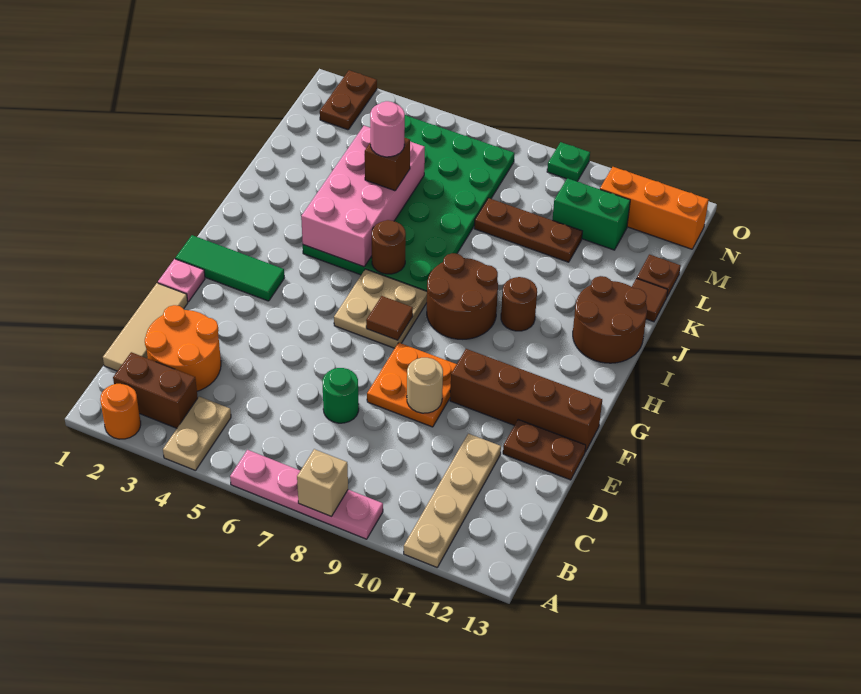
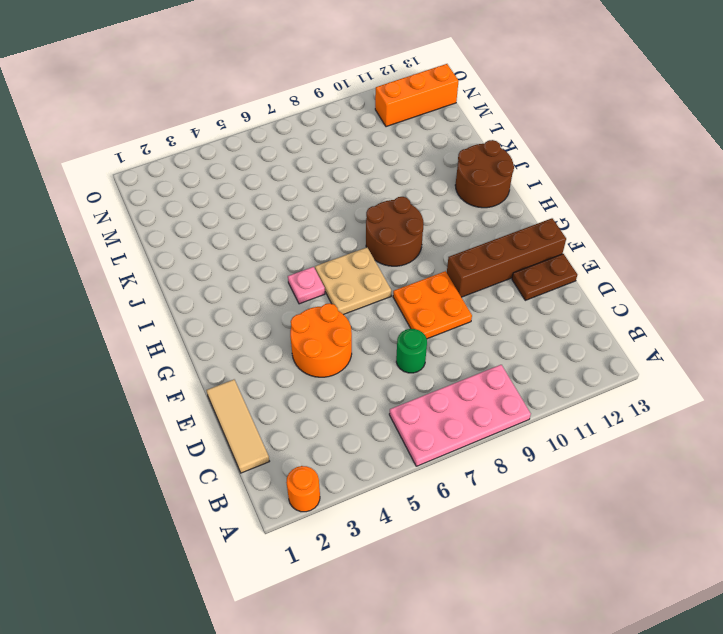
pink 2x4 plate [389,365,531,466] -> pink 1x4 plate [230,450,383,539]
orange 2x2 round brick [290,303,352,377] -> orange 2x2 round brick moved to [145,305,221,391]
pink 1x1 plate [288,267,325,304] -> pink 1x1 plate moved to [158,259,205,302]
none -> tan 1x2 plate [163,397,231,471]
none -> tan 1x4 plate [404,434,501,567]
none -> brown 1x2 brick [113,352,198,428]
none -> green 1x3 tile [175,235,284,301]

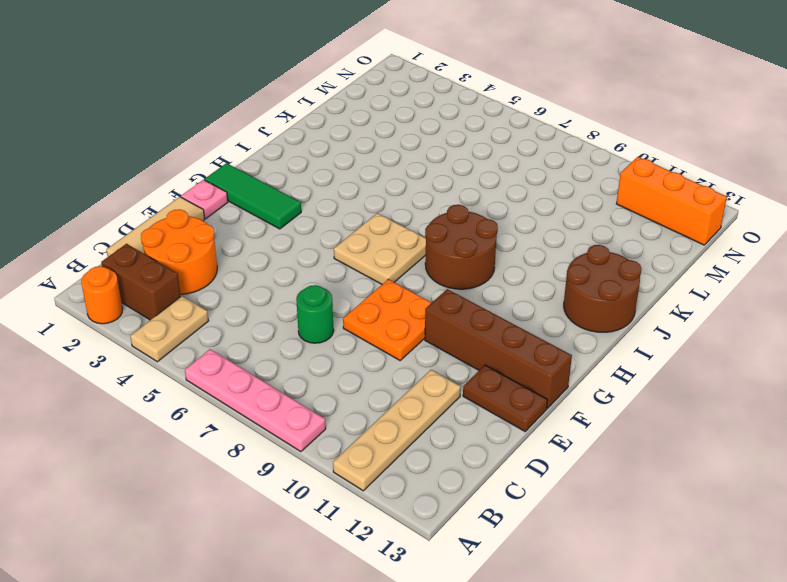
none -> green 4x6 plate [303,115,515,291]
none -> brown 1x1 round brick [501,277,537,331]
none -> brown 1x1 tile [632,278,668,322]
none -> brown 1x3 plate [474,198,582,262]

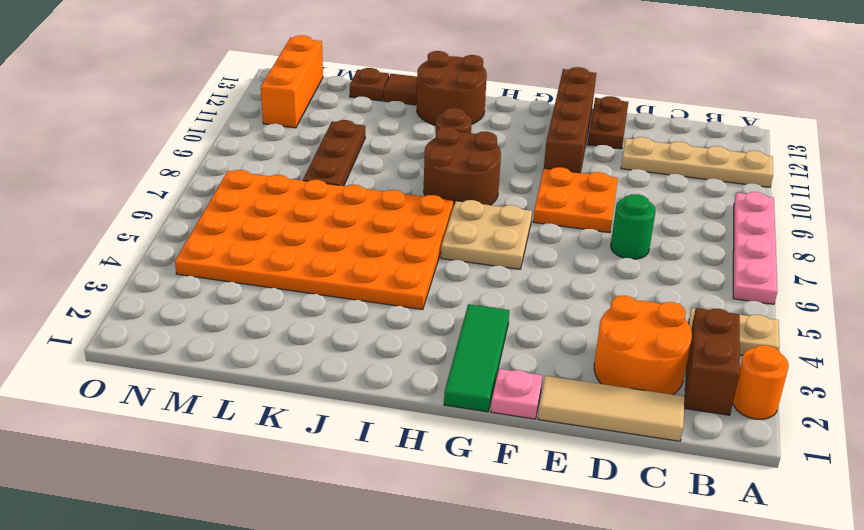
orange 4x6 plate [175,170,454,310] -> green 4x6 plate [303,115,515,291]
none -> green 1x2 brick [553,178,630,250]
none -> brown 1x2 plate [320,70,377,130]
none -> green 1x1 plate [547,142,590,181]
none -> tan 1x1 brick [297,449,348,516]

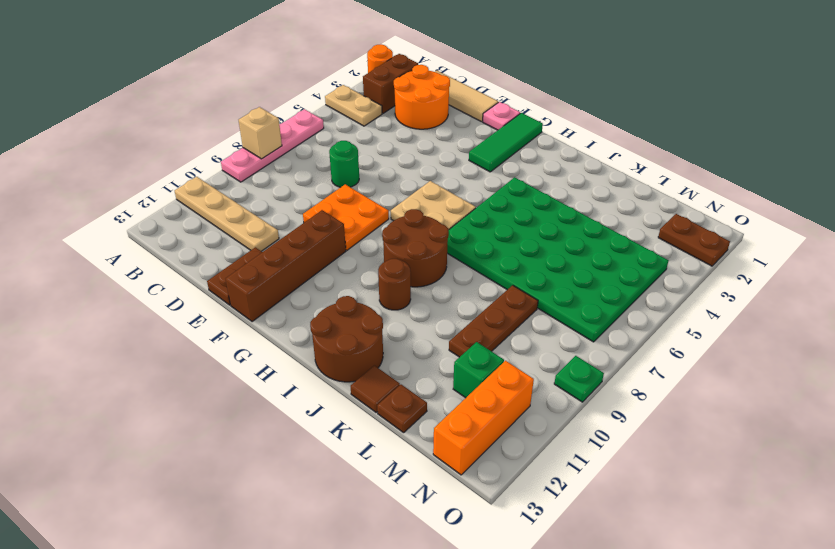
green 1x1 brick [453,342,504,398] -> green 1x2 brick [553,178,630,250]
none -> tan 1x1 round brick [407,358,443,413]
none -> brown 1x1 tile [366,296,413,340]
none -> pink 2x4 brick [301,126,425,267]
none -> brown 1x1 round brick [372,220,406,274]

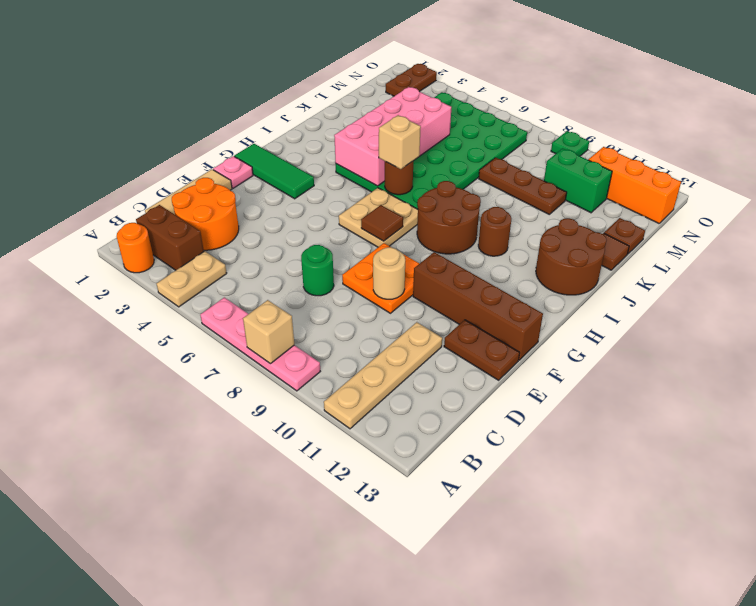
tan 1x1 brick [379,115,421,169] -> none
none -> brown 1x1 brick [365,137,410,191]
none -> pink 1x1 round brick [370,101,405,157]

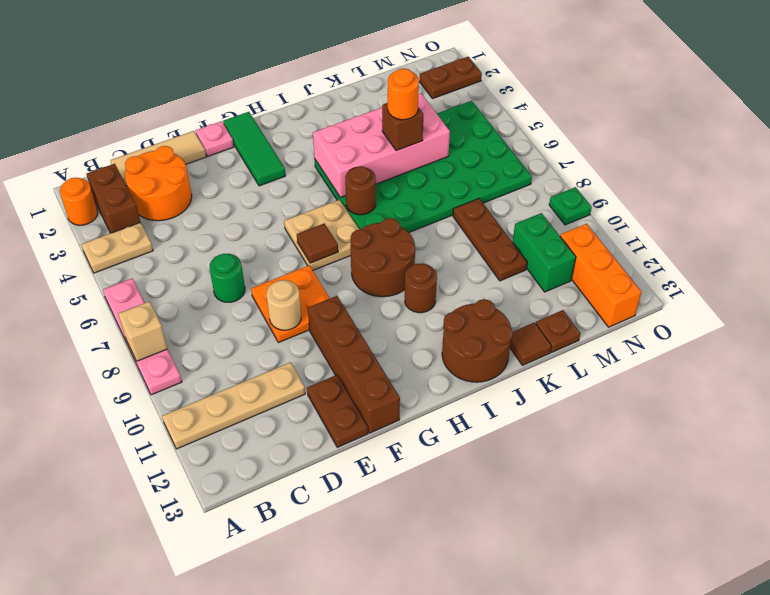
orange 1x1 round brick [388,69,419,120] -> pink 1x1 round brick [370,101,405,157]

